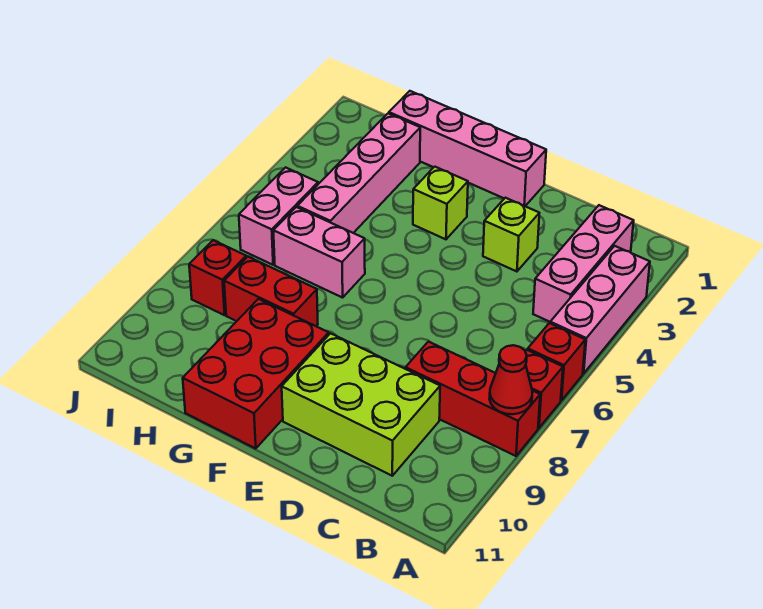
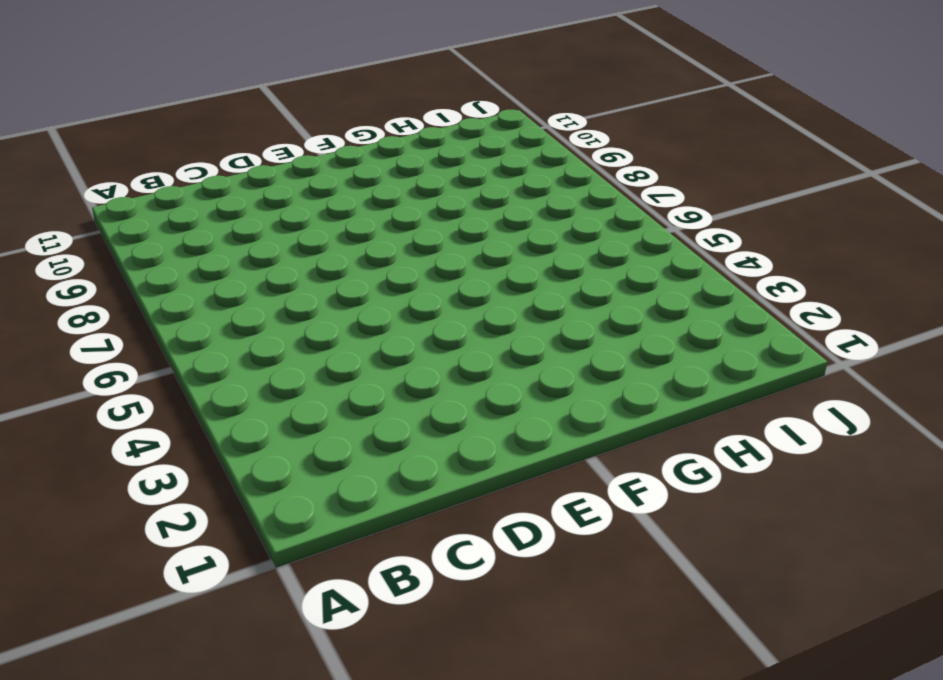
none -> pink 1x3 brick [550,246,650,374]
none -> red 1x1 brick [528,323,585,401]
none -> red 1x1 brick [525,350,563,428]

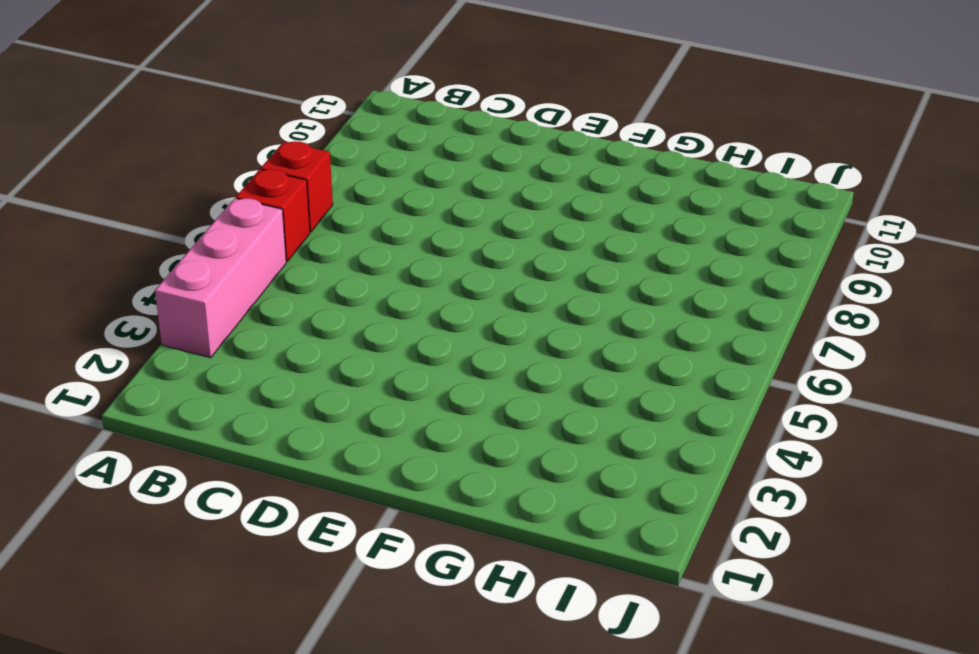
none -> red 1x3 brick [406,342,540,456]
none -> pink 1x3 brick [533,205,634,322]
none -> lime 2x3 brick [282,333,440,476]

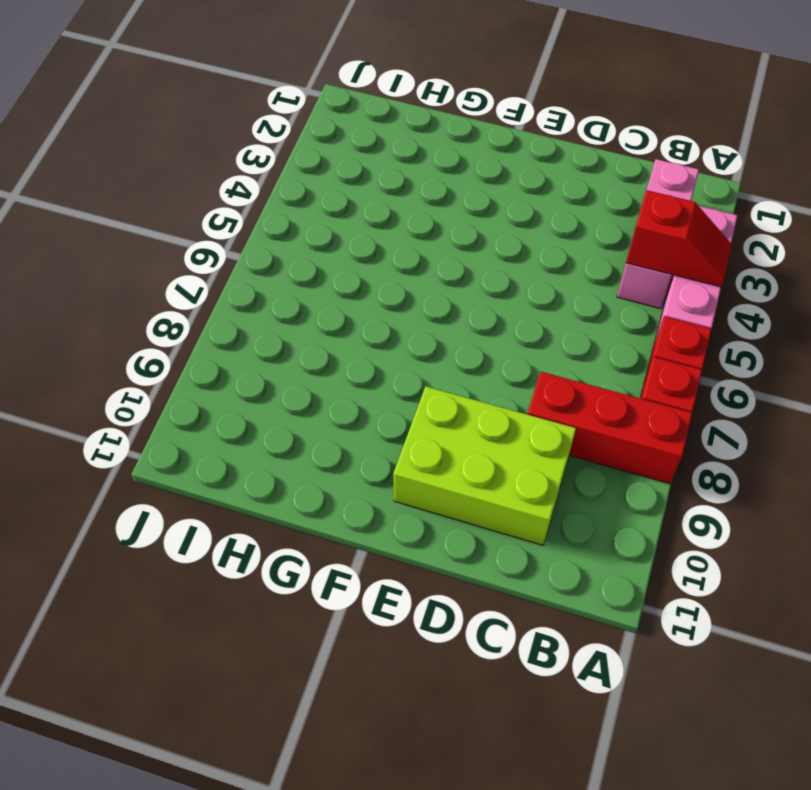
red 1x2 slope [626,190,732,287] -> none
none -> lime 1x1 brick [483,198,539,272]
none -> pink 1x4 brick [389,91,546,206]
none -> lime 1x1 brick [413,167,468,239]

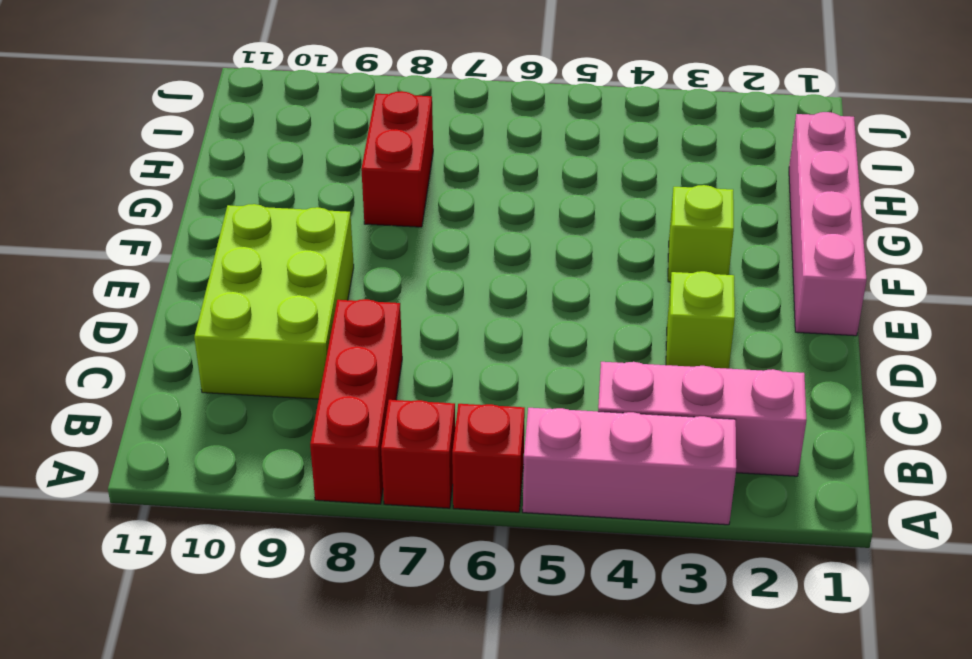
none -> red 2x3 brick [183,299,329,449]
none -> pink 1x2 brick [273,207,365,298]
none -> pink 1x4 brick [297,113,420,233]

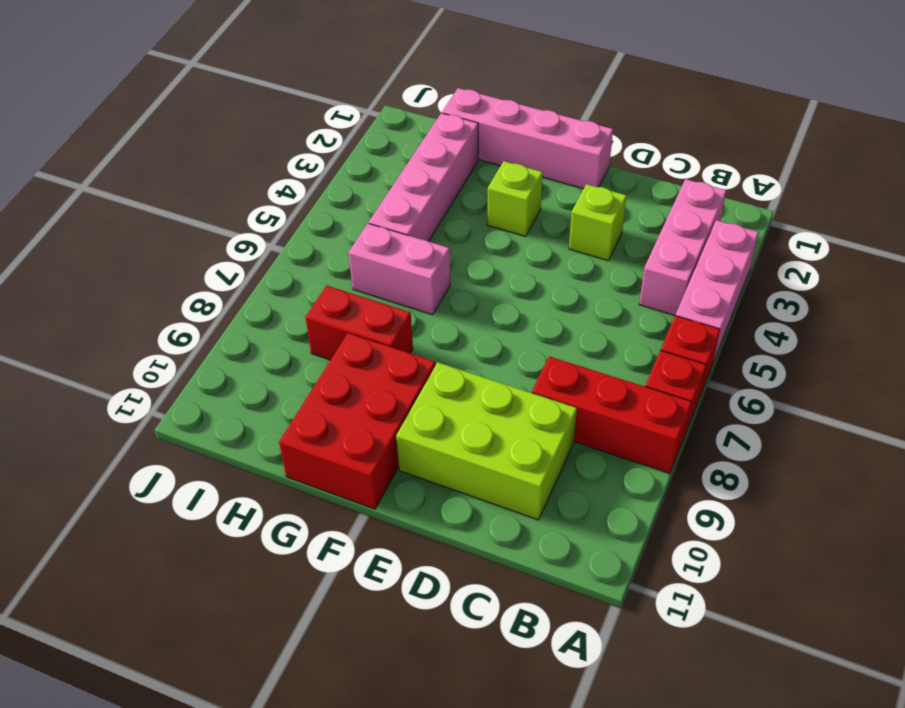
none -> pink 1x2 brick [239,167,318,265]
none -> red 1x1 brick [189,240,246,315]
none -> red 1x1 cone [490,345,533,414]

